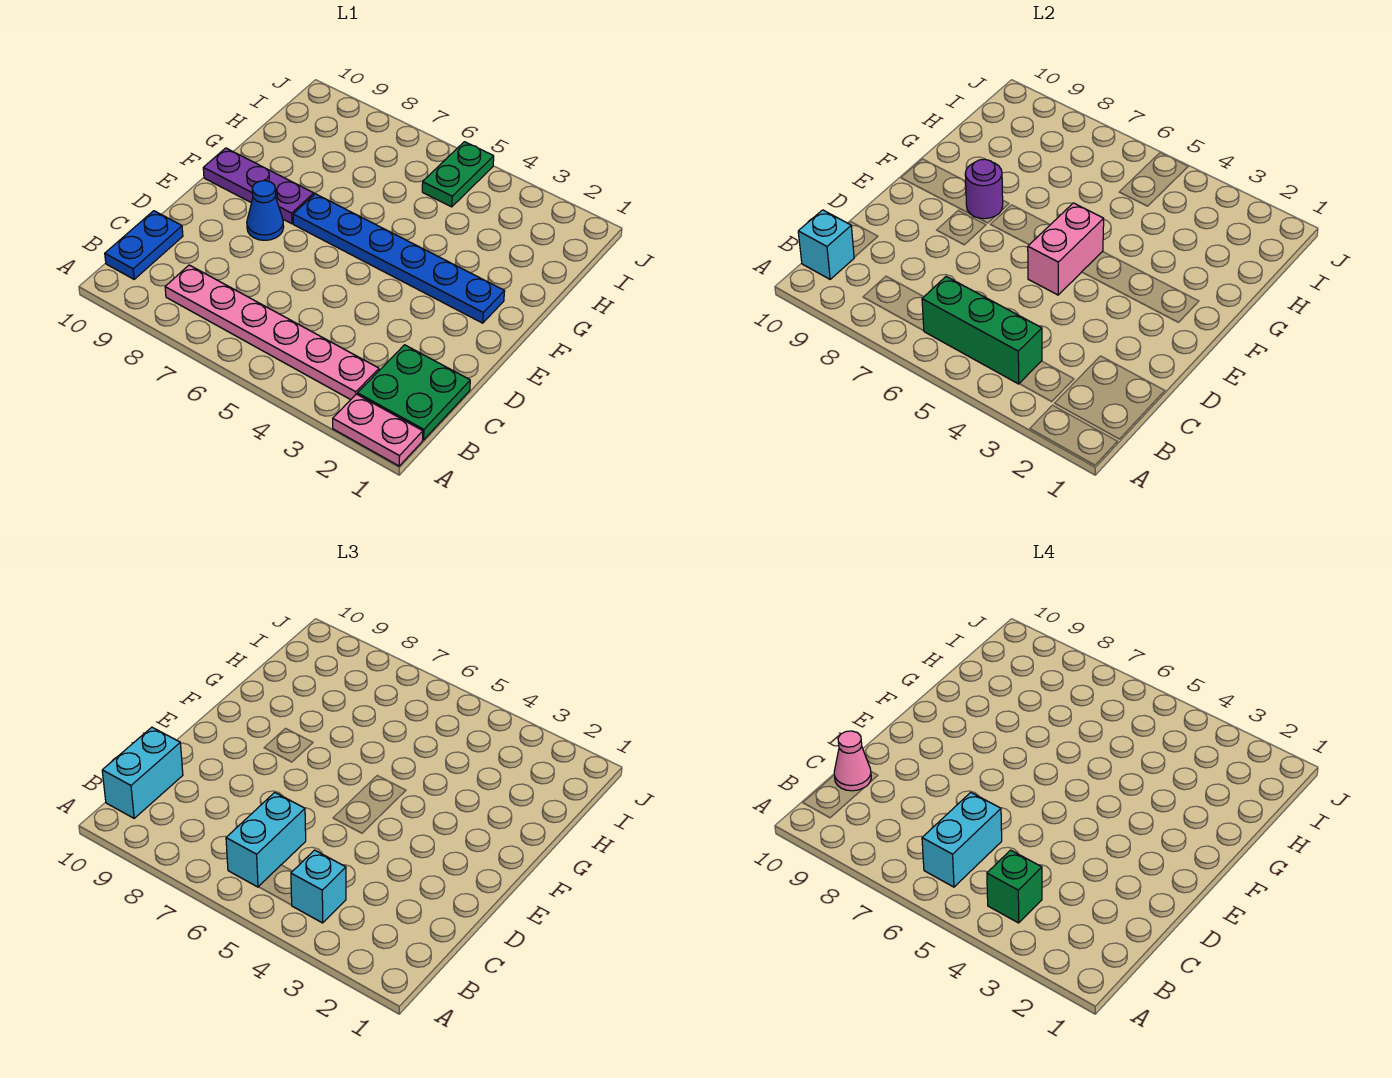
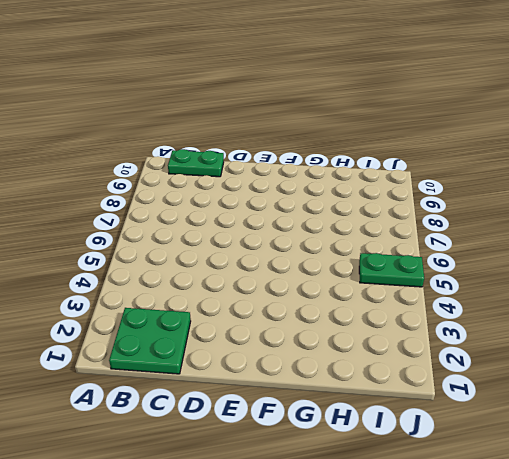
green 1x2 plate [168,149,224,177] -> blue 1x2 plate [105,211,183,279]
none -> pink 1x2 plate [333,394,423,466]
none -> pink 1x6 plate [165,265,379,400]
none -> blue 1x1 cone [247,181,284,240]

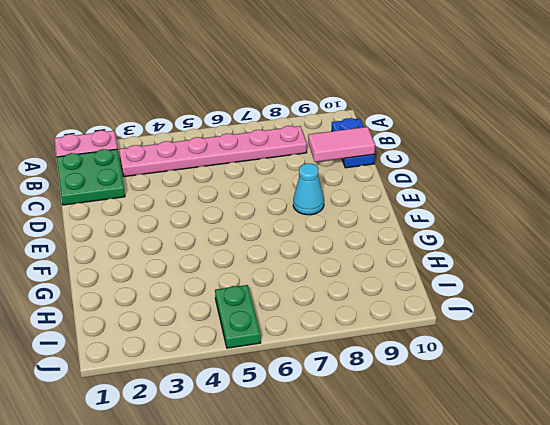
pink 1x2 tile [308,127,375,162] -> none
cyan 1x1 cone [293,163,324,215] -> blue 1x1 cone [247,181,284,240]
none -> blue 1x6 plate [293,194,505,323]
none -> purple 1x3 plate [203,148,314,224]
none -> green 1x3 brick [922,277,1042,384]

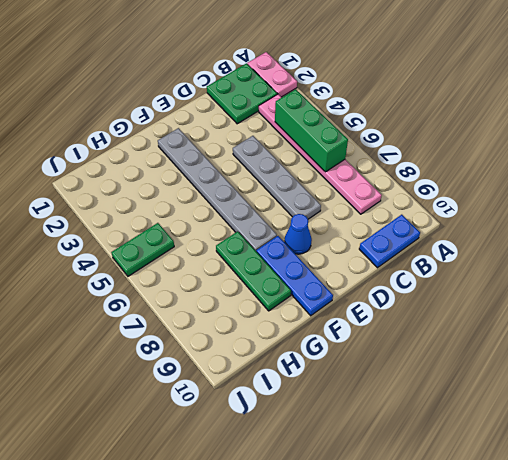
grey 1x4 plate [233,136,321,219] -> none
grey 1x6 plate [158,128,277,251] -> blue 1x6 plate [293,194,505,323]
blue 1x3 plate [256,236,333,316] -> purple 1x3 plate [203,148,314,224]
green 1x3 plate [216,231,291,311] -> none
none -> cyan 1x1 brick [798,210,854,279]
none -> pink 1x2 brick [1028,203,1104,295]
none -> purple 1x1 round brick [965,159,1003,219]

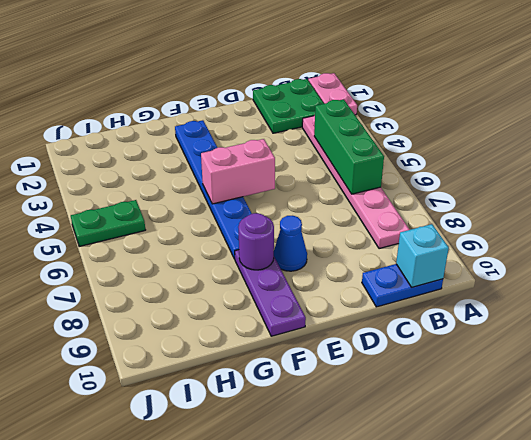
none -> cyan 1x1 brick [291,850,346,923]
none -> cyan 1x2 brick [226,792,306,887]
none -> cyan 1x2 brick [102,727,183,818]

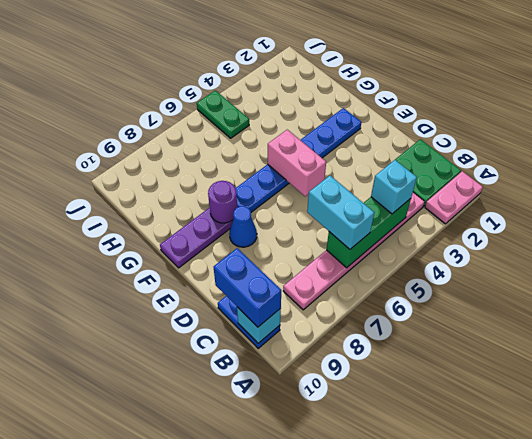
blue 1x2 brick [214,248,281,327] -> cyan 1x2 brick [102,727,183,818]
none -> green 1x1 brick [987,850,1042,923]
none -> cyan 1x2 brick [922,792,1002,887]
none -> pink 1x1 cone [834,731,871,791]

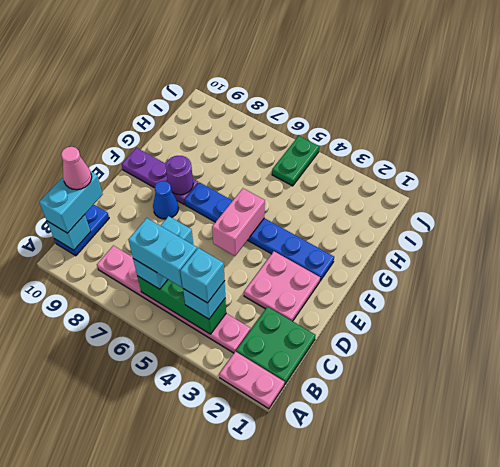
cyan 1x1 brick [180,248,225,303] -> green 1x1 brick [987,850,1042,923]
cyan 1x2 brick [128,218,197,287] -> cyan 1x2 brick turned to [922,792,1002,887]
pink 2x2 plate [244,251,320,321] -> none

